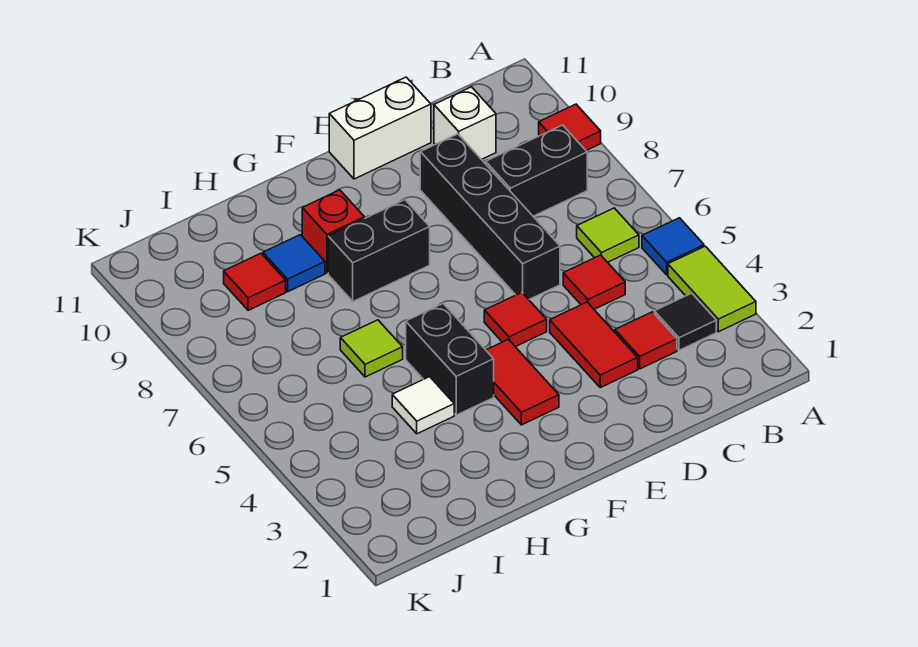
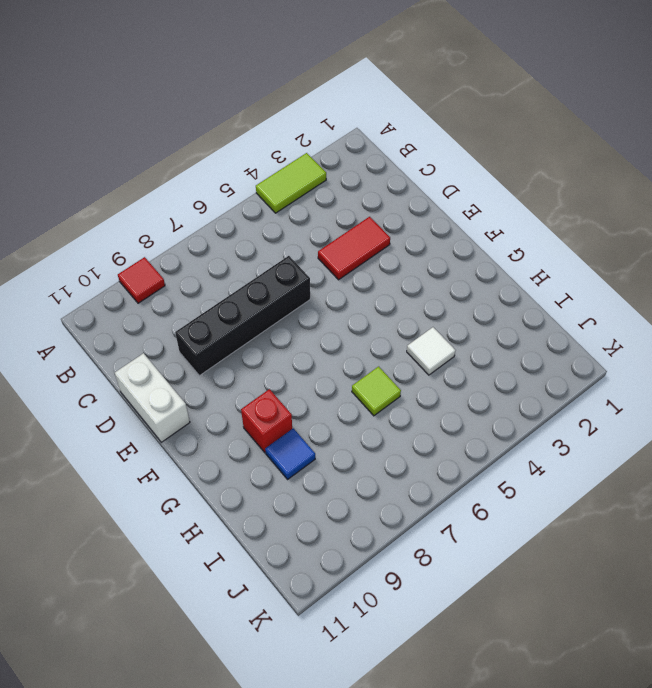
none -> blue 1x1 tile [642,218,704,275]
none -> black 1x1 tile [654,293,716,350]
none -> lime 1x1 tile [577,208,639,262]

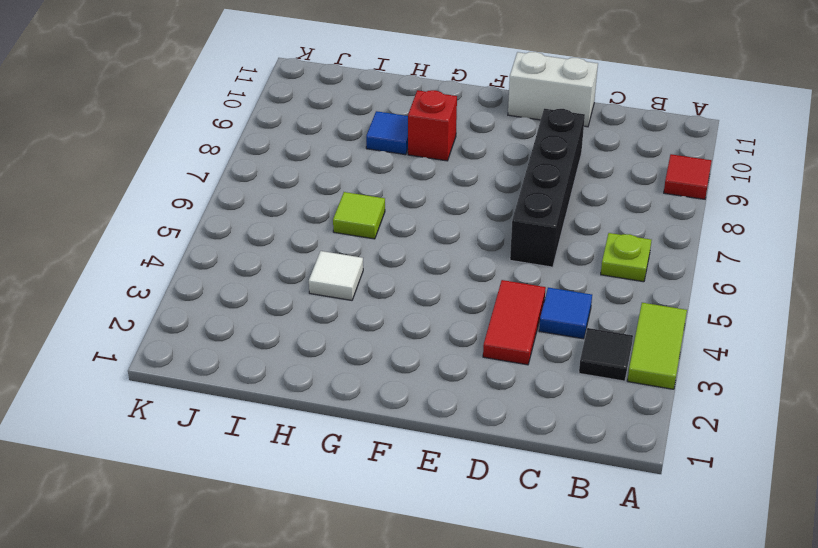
lime 1x1 plate [601,233,651,282] -> lime 1x1 tile [577,208,639,262]
blue 1x1 tile [539,288,592,339] -> blue 1x1 tile moved to [642,218,704,275]
none -> black 1x2 brick [486,125,587,216]
none -> red 1x1 tile [615,312,677,369]
none -> red 1x1 tile [563,255,625,309]

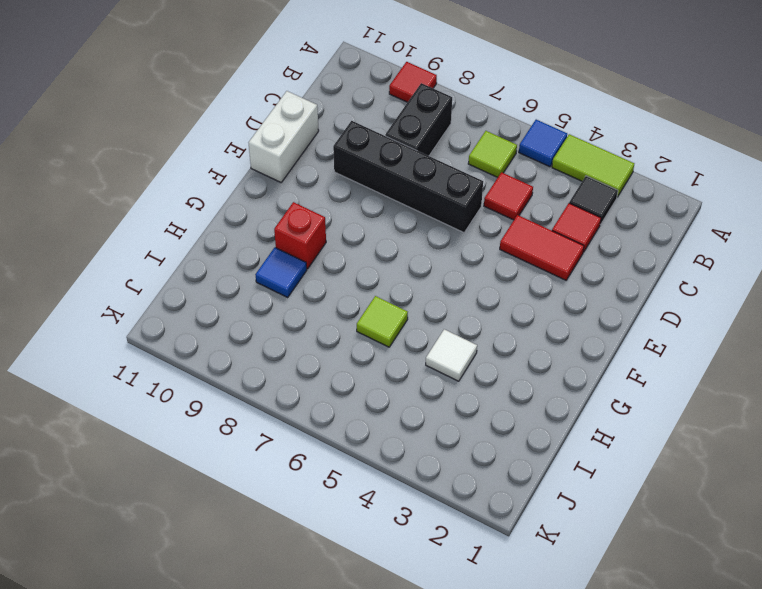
none -> white 1x1 brick [434,87,496,160]
none -> red 1x1 tile [484,292,547,347]
none -> red 1x2 tile [486,339,559,425]

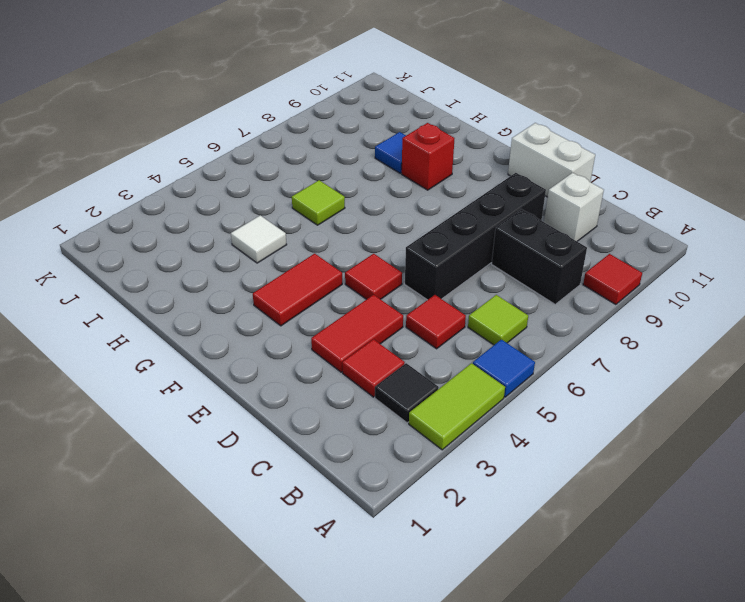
none -> black 1x2 brick [328,200,430,301]
none -> black 1x2 brick [406,304,494,415]
none -> red 1x1 tile [224,253,286,310]

